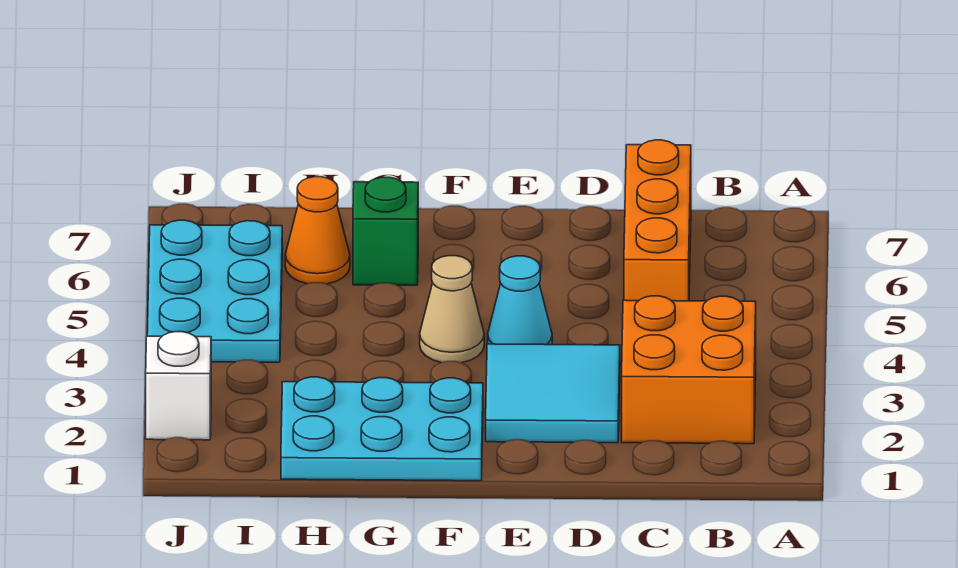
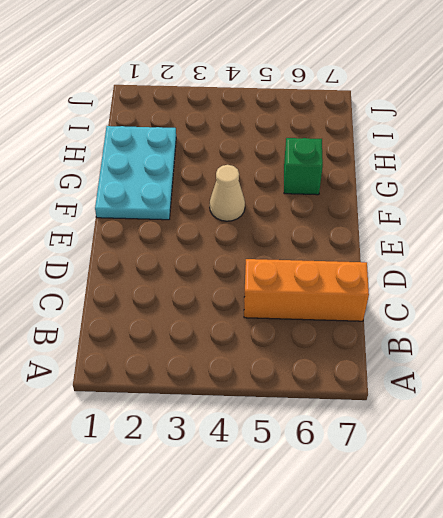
none -> orange 2x2 brick [622,296,756,444]
none -> cyan 2x2 tile [486,344,620,443]

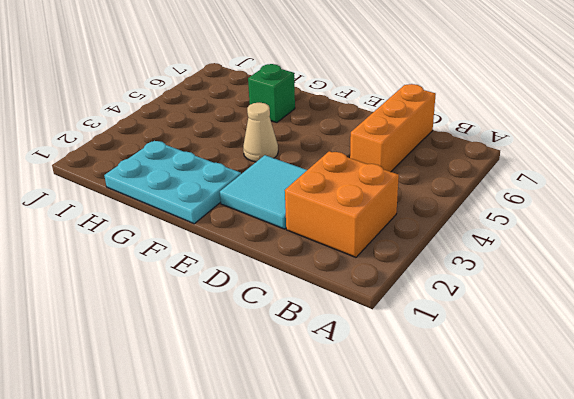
none -> cyan 1x1 cone [488,256,552,345]
none -> orange 1x1 cone [285,177,350,284]

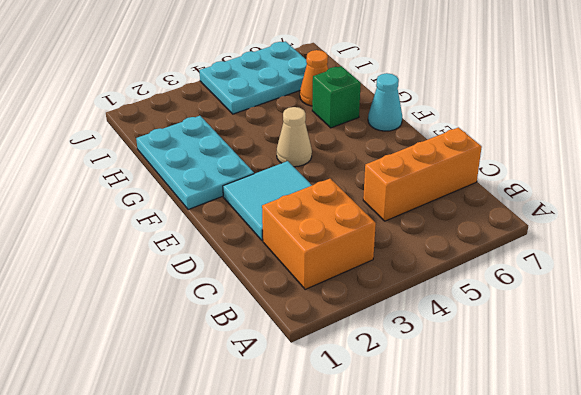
cyan 1x1 cone [368,73,402,131] -> cyan 1x1 cone moved to [488,256,552,345]
none -> white 1x1 brick [146,332,211,440]

